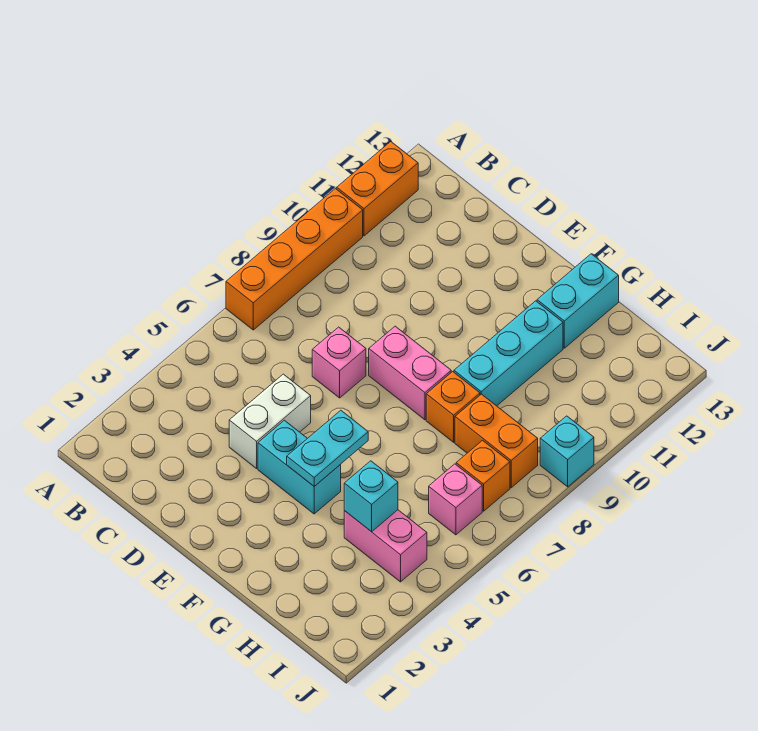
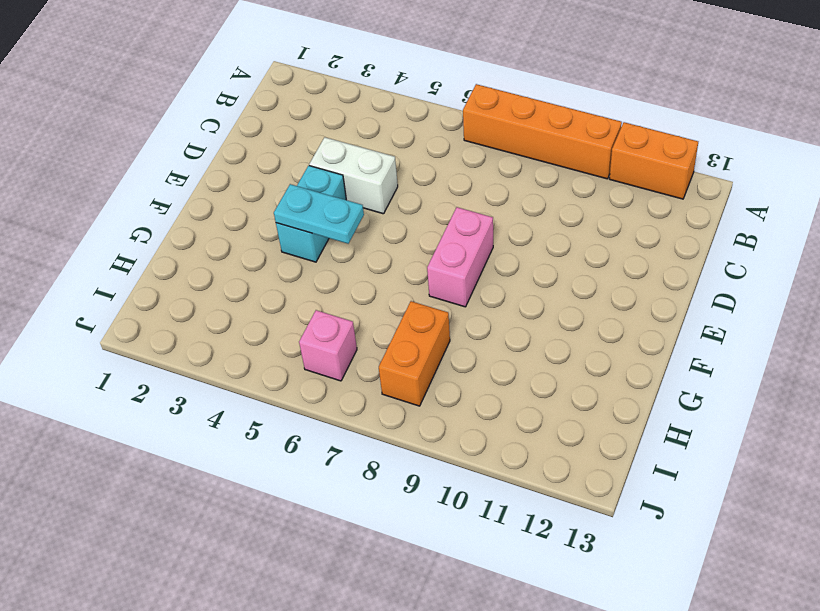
none -> pink 1x1 brick [312,327,366,398]
none -> orange 1x1 brick [426,372,480,442]
none -> cyan 1x3 brick [454,301,563,406]

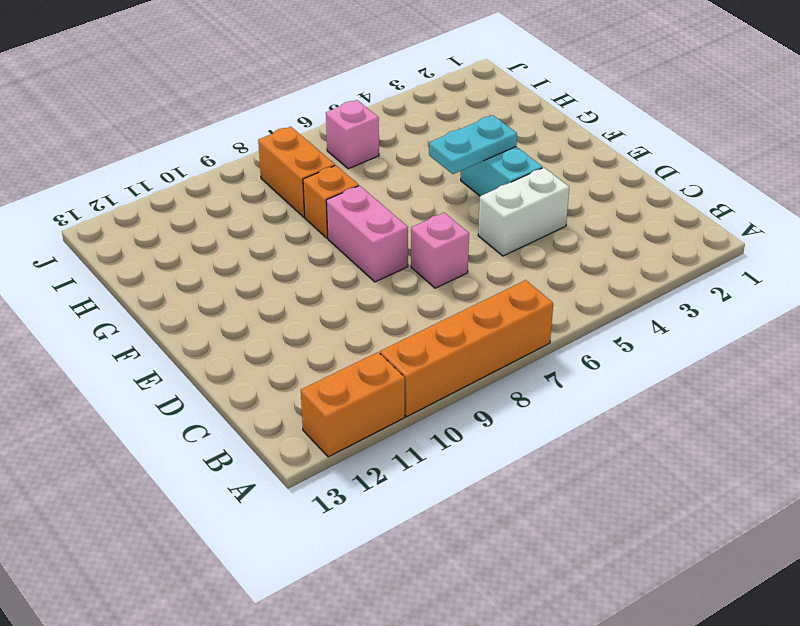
none -> cyan 1x3 brick [454,301,563,406]
none -> cyan 1x2 brick [537,254,619,348]
none -> pink 1x2 brick [344,510,427,582]

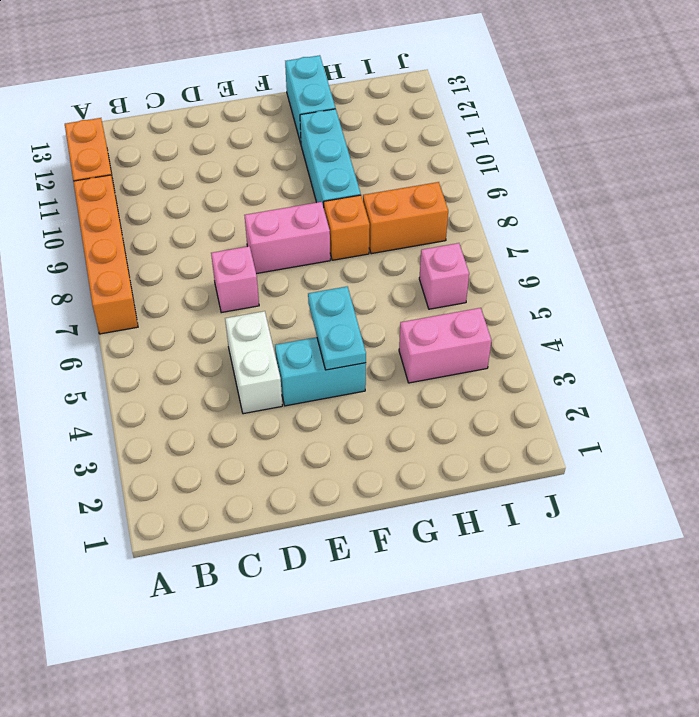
none -> orange 1x1 brick [456,440,510,511]
none -> cyan 1x1 brick [540,416,594,487]
none -> cyan 1x1 brick [344,461,398,532]

